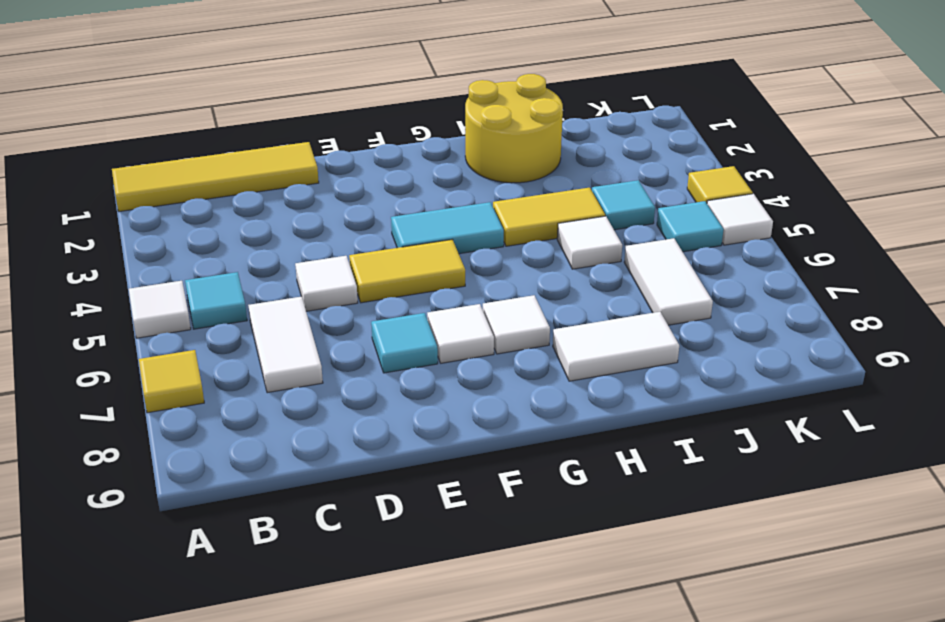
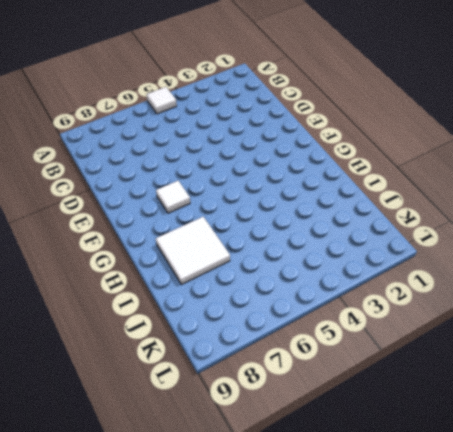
white 2x2 tile [156,217,230,285] -> white 1x2 tile [553,312,679,381]
none -> yellow 1x4 tile [112,142,319,212]
none -> yellow 1x1 tile [139,350,204,413]
none -> cyan 1x1 tile [185,272,247,329]

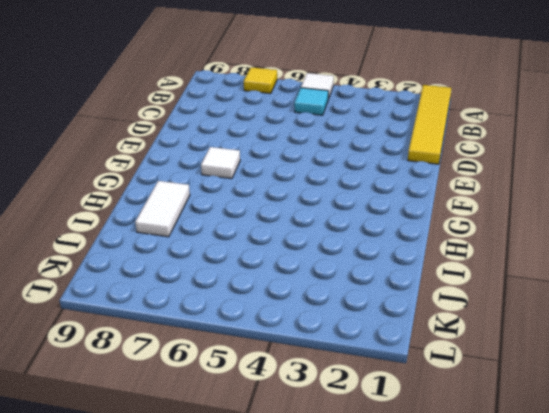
none -> white 1x2 tile [248,296,323,393]
none -> white 1x1 tile [295,256,358,311]
none -> yellow 1x2 tile [349,240,465,303]

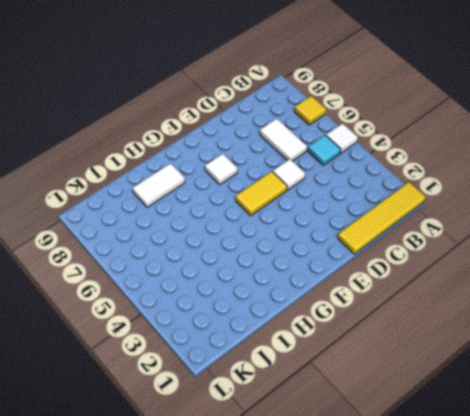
none -> cyan 1x1 tile [371,313,438,373]
none -> cyan 1x2 tile [391,202,504,254]
none -> white 1x1 tile [483,295,550,354]

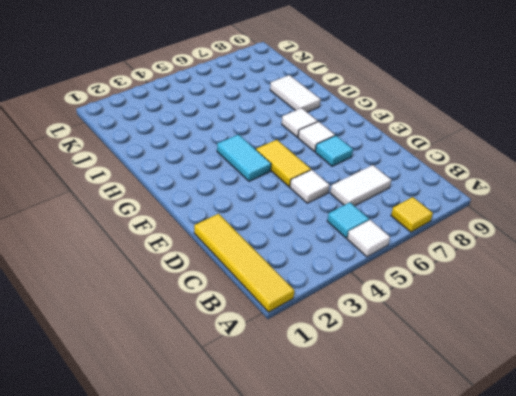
none -> yellow 2x2 round brick [465,74,563,183]
none -> yellow 1x2 tile [493,188,605,246]
none -> white 1x1 tile [557,216,622,269]

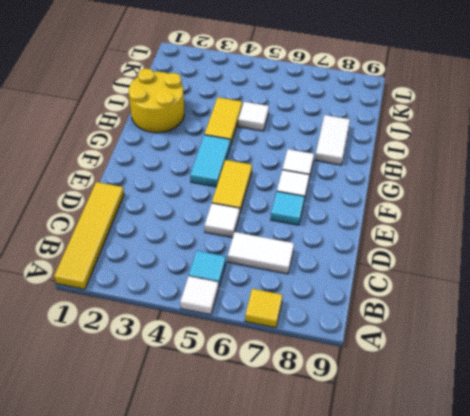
none -> cyan 1x1 tile [592,180,655,230]
none -> white 1x2 tile [624,238,713,325]
none -> cyan 1x1 tile [657,201,724,252]

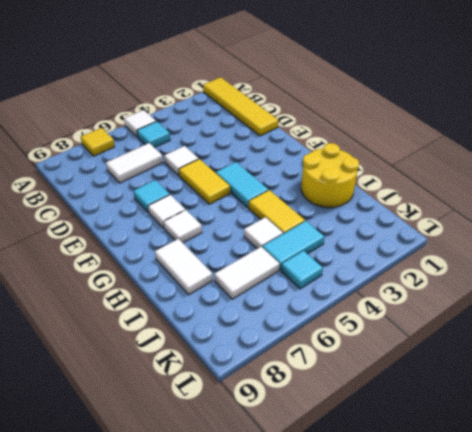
cyan 1x2 tile [262,221,324,270] -> cyan 1x1 tile [592,180,655,230]
none -> yellow 1x1 tile [687,166,753,203]
none -> white 1x1 tile [707,194,773,245]

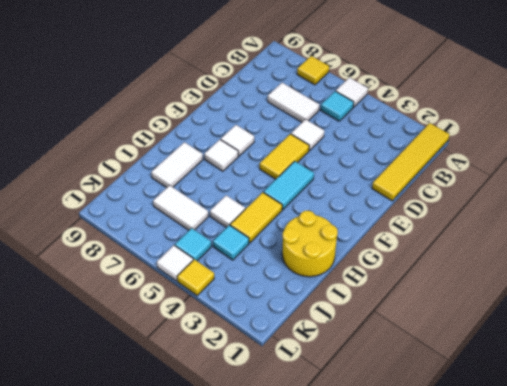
none -> cyan 1x1 tile [371,313,438,373]

